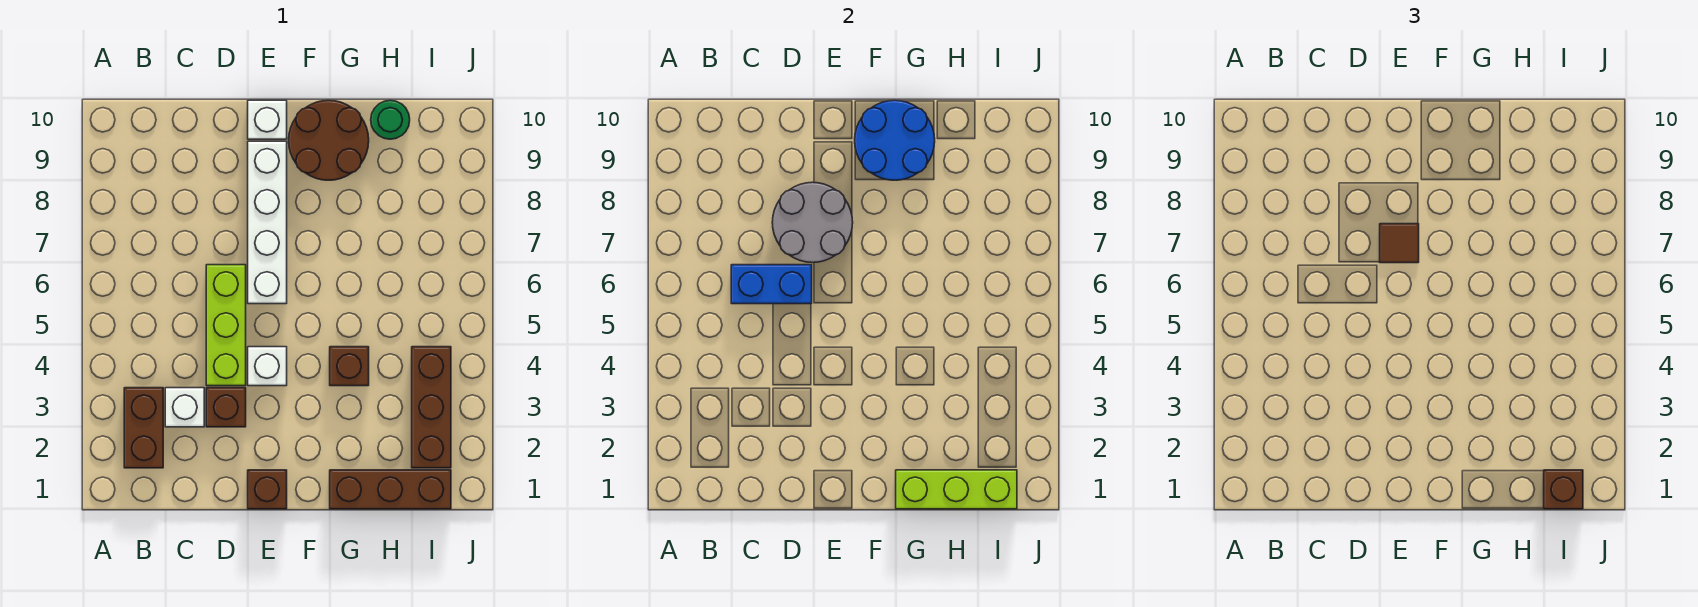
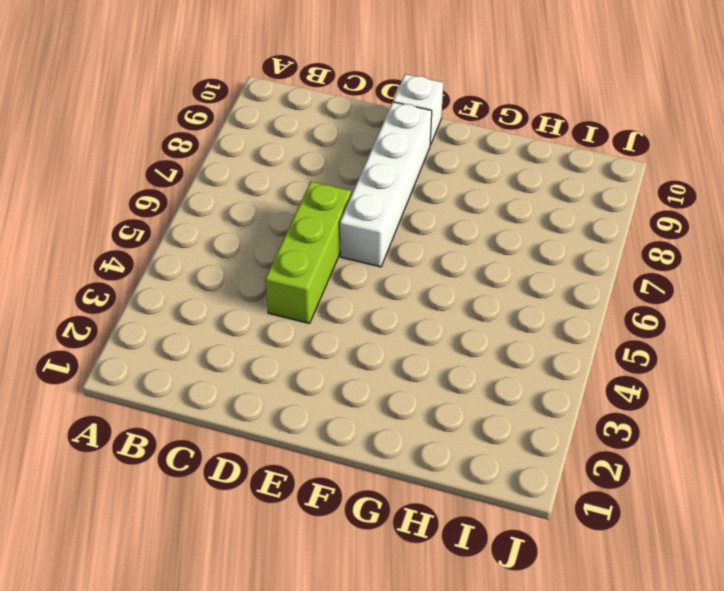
none -> brown 1x2 brick [124,388,163,468]
none -> white 1x1 brick [165,388,204,427]
none -> brown 1x1 brick [206,388,246,427]

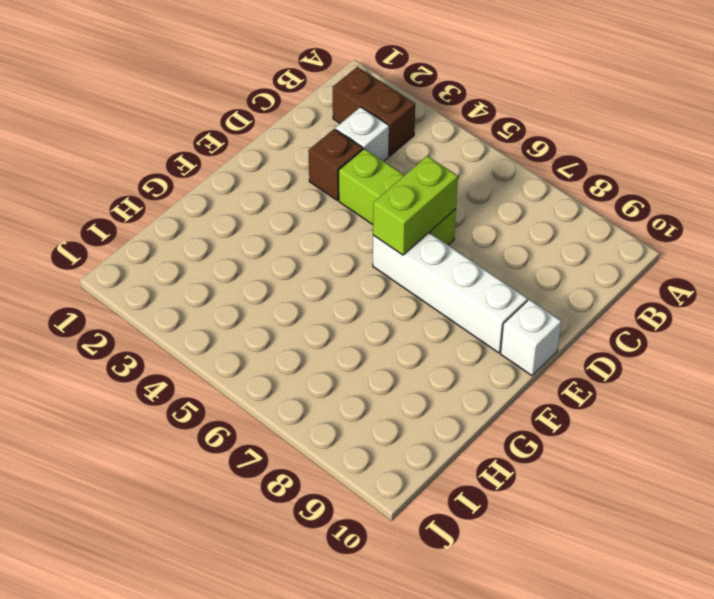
lime 1x2 brick [373,156,458,255] -> blue 1x2 brick [731,265,812,304]
none -> brown 1x1 brick [248,470,287,509]
none -> white 1x1 brick [248,347,287,386]
none -> brown 2x2 round brick [289,100,369,180]

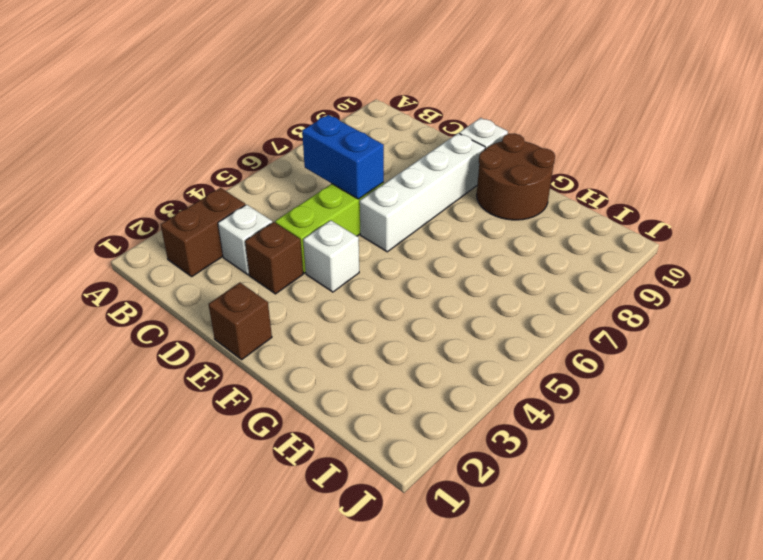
none -> brown 1x3 brick [330,470,451,509]
none -> brown 1x1 brick [330,347,369,386]
none -> green 1x1 round brick [371,100,410,139]

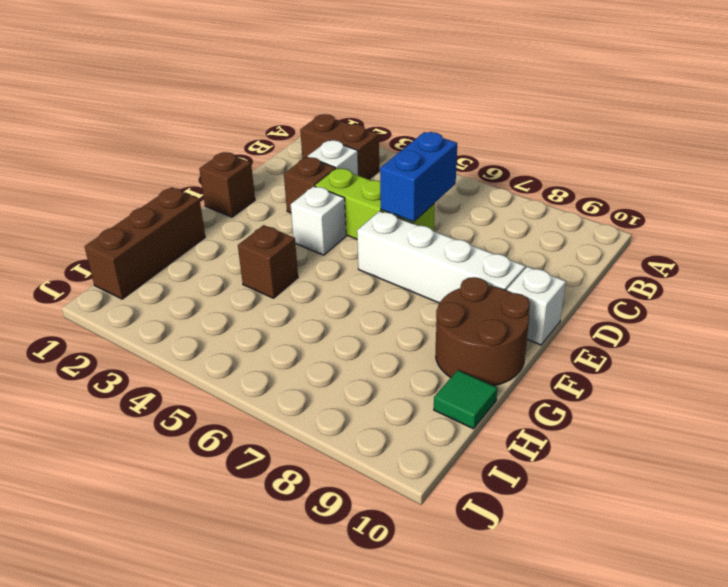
green 1x1 tile [434,370,497,429] -> green 1x1 round brick [371,100,410,139]
none -> brown 1x3 brick [412,347,451,468]
none -> grey 2x2 round brick [772,182,853,263]
none -> blue 2x2 round brick [855,100,935,180]

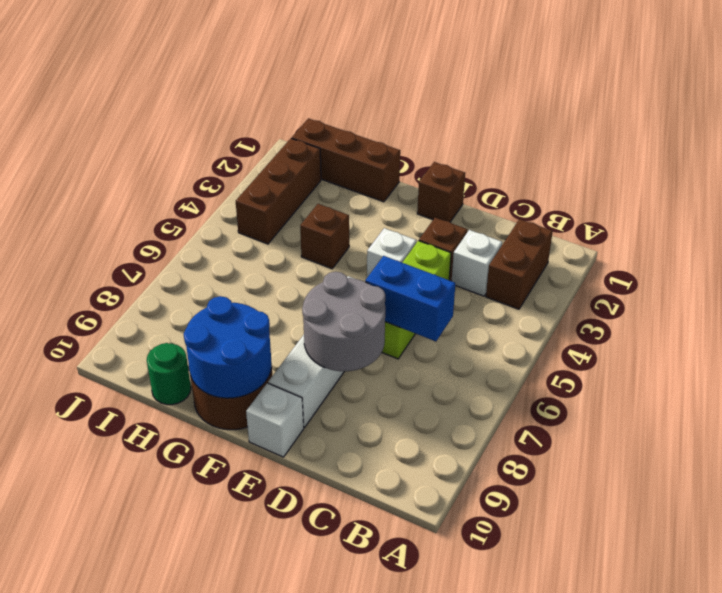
none -> lime 1x3 brick [896,470,1017,509]
none -> brown 1x1 tile [1380,224,1419,263]
none -> brown 1x1 brick [1544,470,1583,509]

